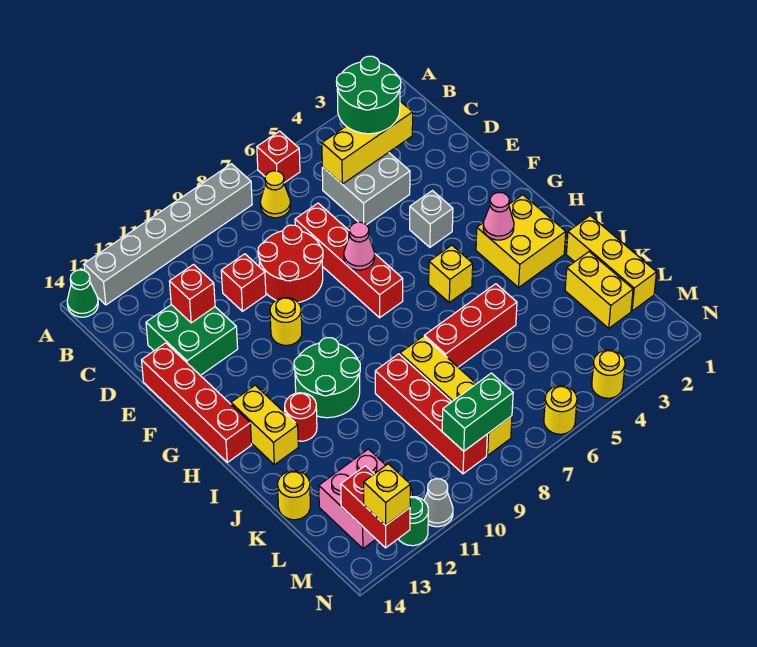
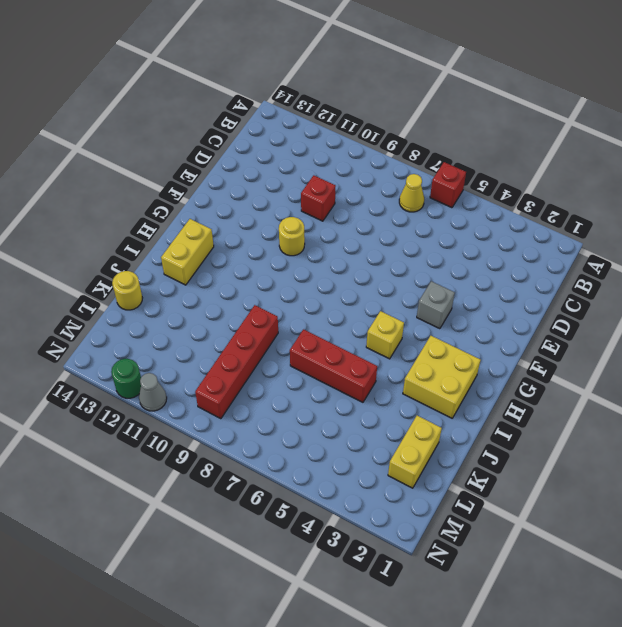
none -> grey 1x6 brick [84,164,252,305]
none -> green 1x1 cone [67,270,98,317]
none -> grey 2x2 brick [322,152,410,225]
none -> red 1x4 brick [295,203,403,318]

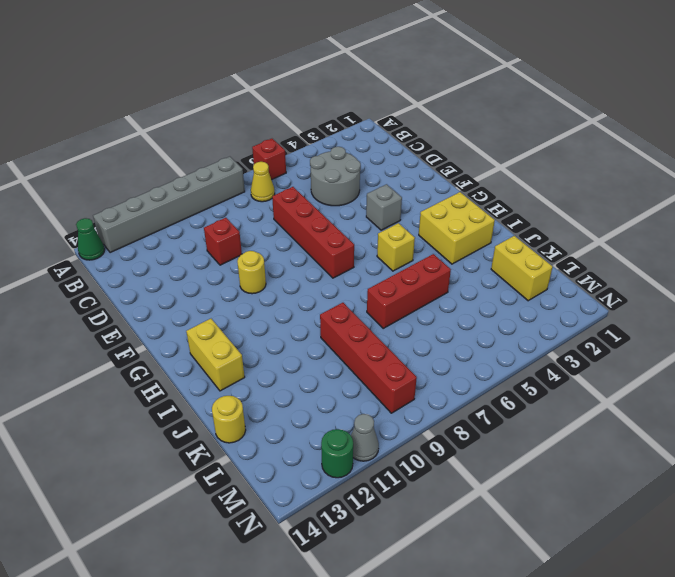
grey 2x2 round brick [310,147,361,206] -> grey 2x2 brick [322,152,410,225]
none -> red 2x2 round brick [258,225,323,303]
none -> green 2x2 brick [146,305,238,376]
none -> red 1x4 brick [142,343,251,462]
none -> green 2x2 round brick [294,338,360,418]

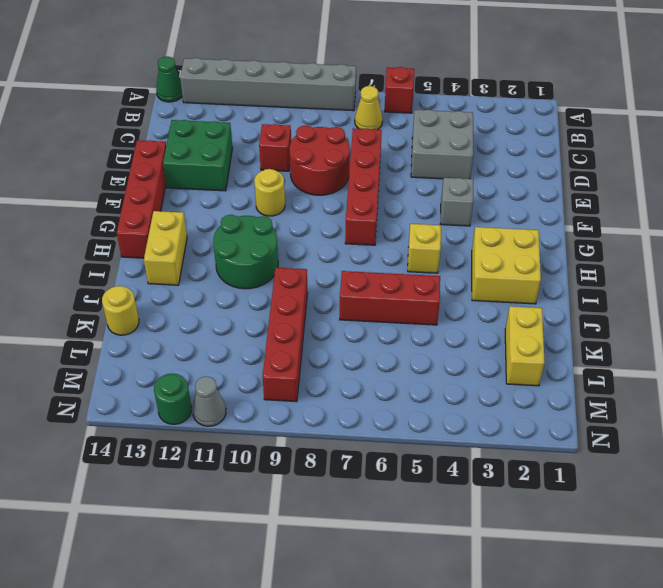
none -> red 1x1 round brick [285,393,317,441]
none -> yellow 1x3 brick [566,216,656,311]
none -> yellow 1x4 brick [400,336,512,455]
none -> pink 2x2 brick [319,449,412,549]

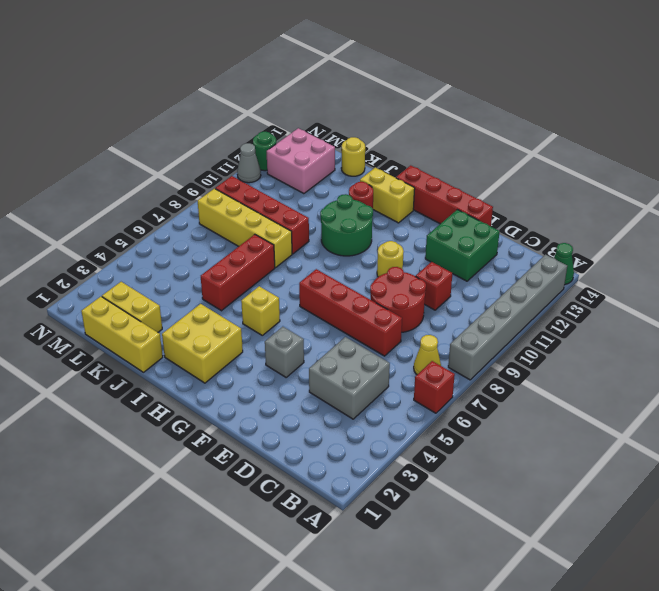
none -> yellow 1x1 round brick [592,350,625,398]
none -> yellow 1x1 round brick [544,386,577,434]
none -> yellow 1x3 brick [322,101,413,184]
none -> red 1x1 brick [169,265,215,323]

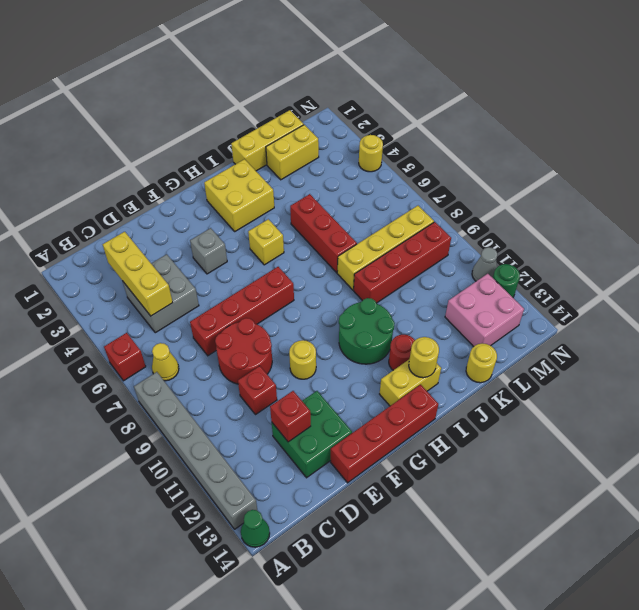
yellow 1x1 round brick [409,337,439,378] -> yellow 1x1 round brick moved to [544,386,577,434]
none -> pink 1x1 cone [344,222,375,270]
none -> pink 1x1 cone [483,193,514,240]
none -> green 1x2 brick [442,373,513,451]
none -> red 1x2 brick [341,466,410,548]

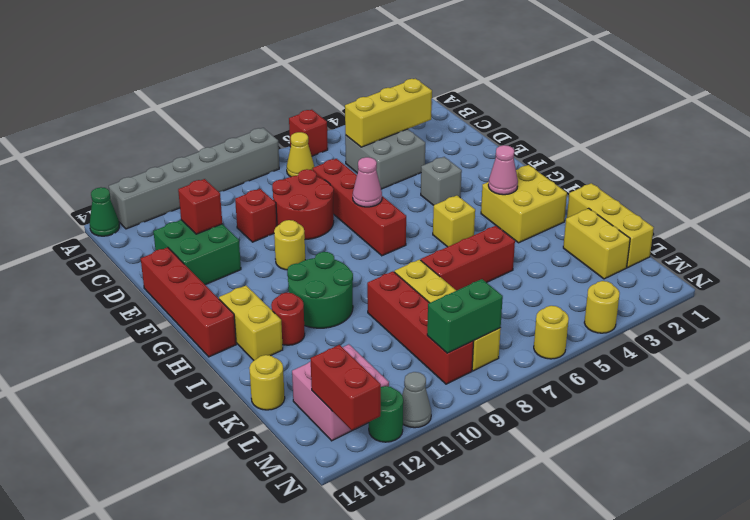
none -> green 2x2 round brick [336,56,401,134]
none -> yellow 1x1 brick [364,464,410,525]

